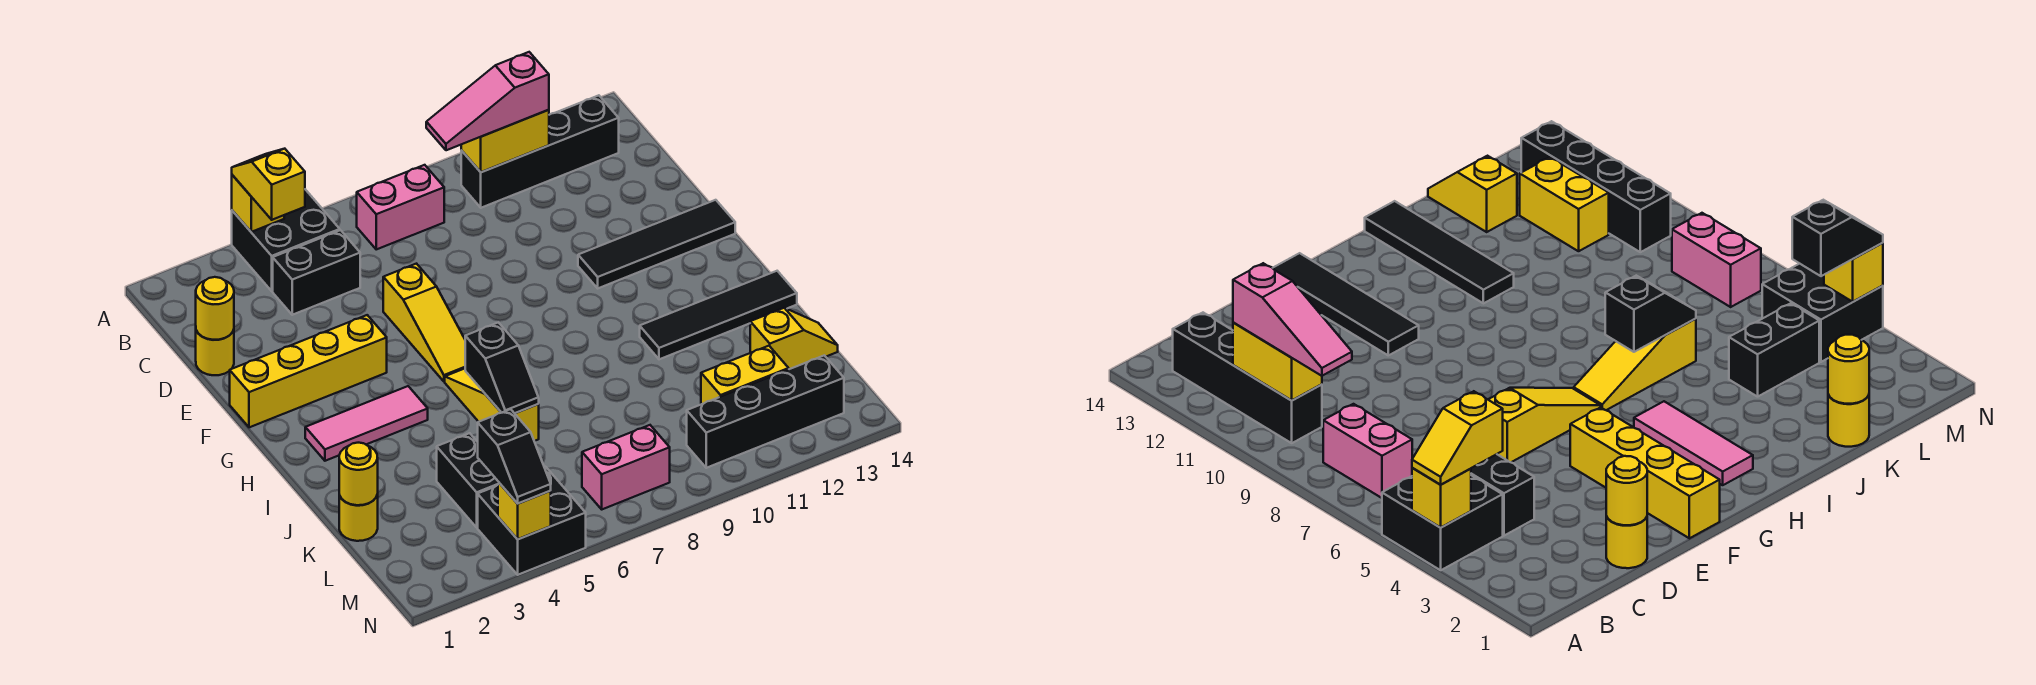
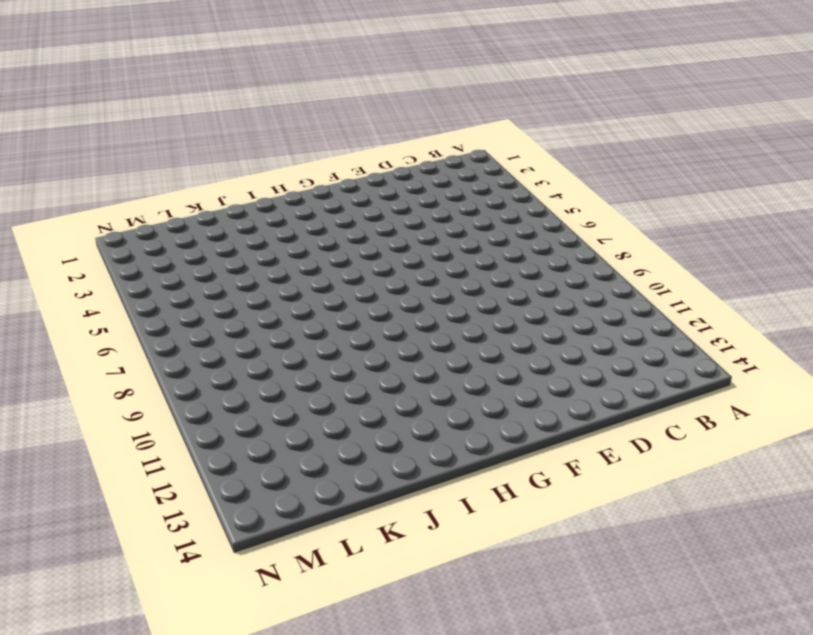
none -> black 2x2 brick [232,189,340,291]
none -> pink 1x2 brick [357,165,444,249]
none -> black 1x4 brick [461,95,619,208]

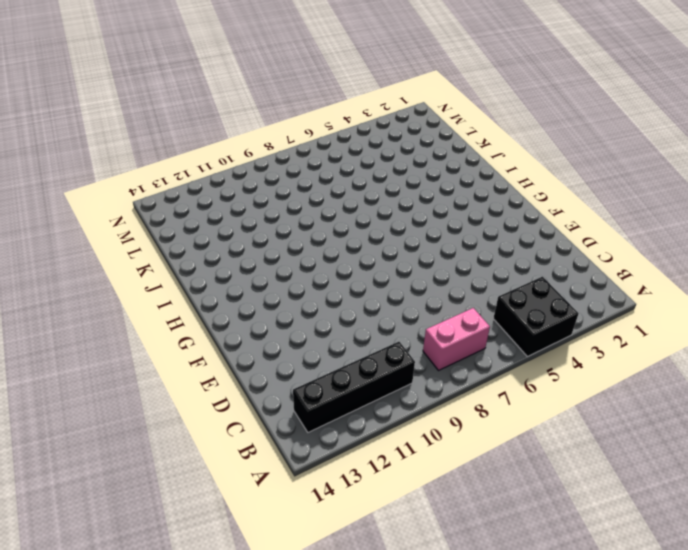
none -> black 1x2 brick [273,230,360,315]
none -> yellow 1x1 round brick [196,330,234,375]
none -> yellow 1x3 slope [383,264,465,382]

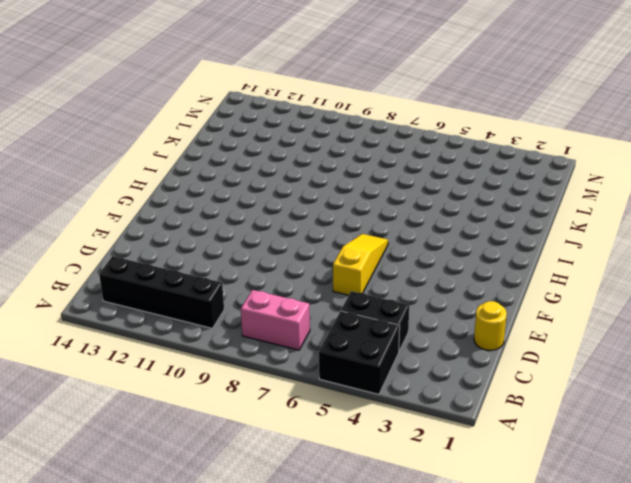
none -> yellow 1x4 brick [230,315,387,427]
none -> black 1x4 tile [578,200,735,288]
none -> pink 1x3 tile [305,386,428,461]

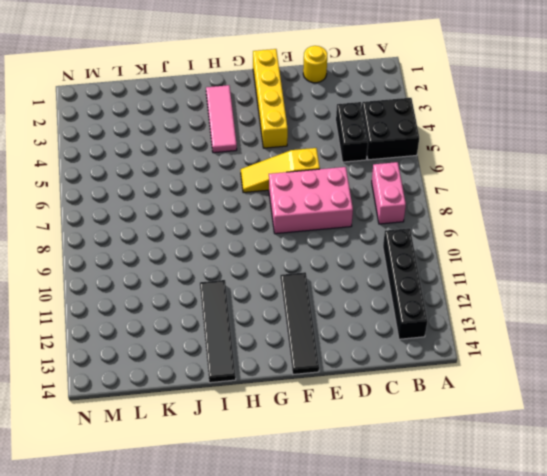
pink 2x3 brick [269,167,353,234] -> none
none -> yellow 1x3 slope [445,369,539,441]
none -> yellow 1x1 round brick [339,494,378,541]
none -> black 1x2 brick [437,433,498,527]

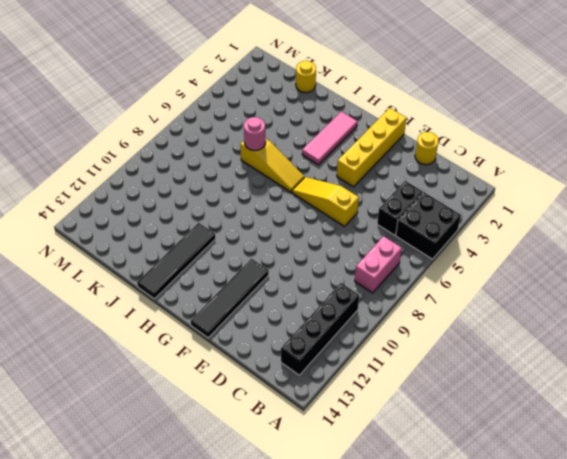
pink 1x1 round brick [244,117,266,151] -> black 1x2 slope [465,322,539,413]
none -> black 1x2 brick [437,433,498,527]
none -> yellow 1x2 slope [750,308,838,369]
none -> yellow 1x2 brick [701,346,789,404]

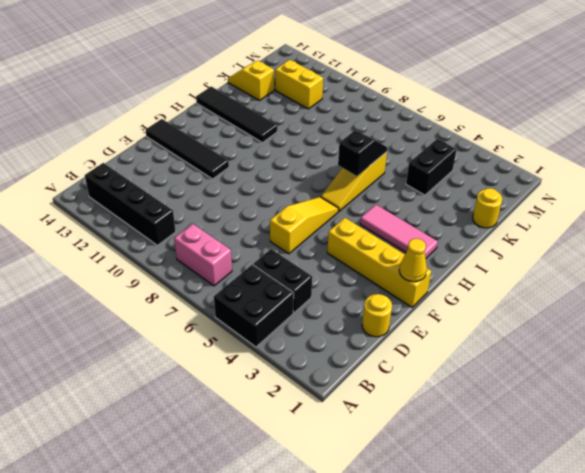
yellow 1x1 cone [399,239,427,282] -> none
none -> black 2x2 brick [478,467,586,575]
none -> pink 1x2 brick [582,425,670,509]
none -> black 1x4 brick [687,355,844,468]

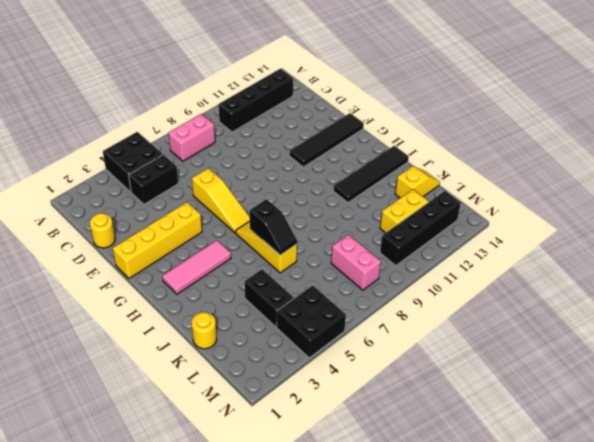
pink 1x2 brick [331,235,381,290] -> pink 1x2 brick turned to [582,425,670,509]
none -> yellow 1x1 brick [232,175,284,232]
none -> yellow 1x2 brick [461,110,549,172]
none -> yellow 1x1 round brick [196,277,234,340]

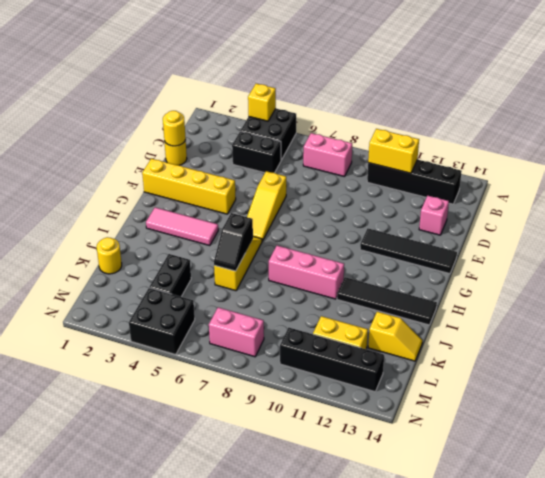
pink 1x1 brick [419,196,449,235] -> none
pink 1x3 brick [269,246,344,299] -> none
none -> yellow 1x1 round brick [339,443,378,505]
none -> yellow 1x1 brick [498,482,551,539]
none -> yellow 1x2 slope [232,149,305,220]

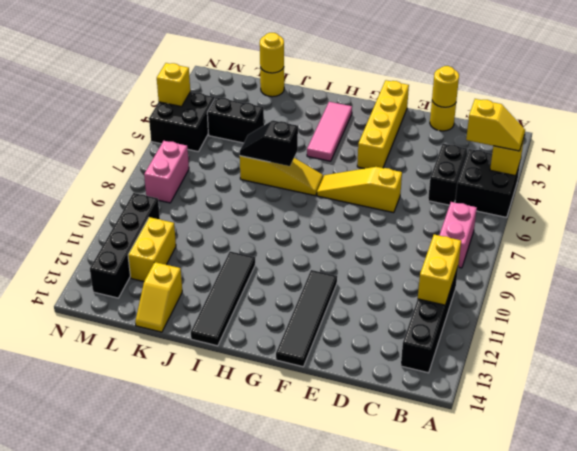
none -> pink 1x3 slope [426,52,549,150]
none -> black 1x2 slope [478,409,551,504]

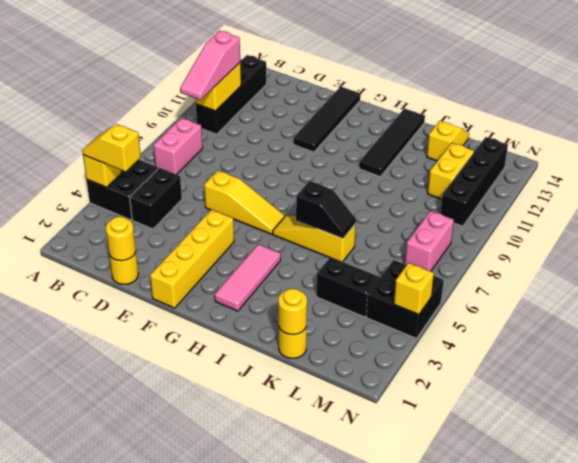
none -> black 1x2 slope [478,409,551,504]

